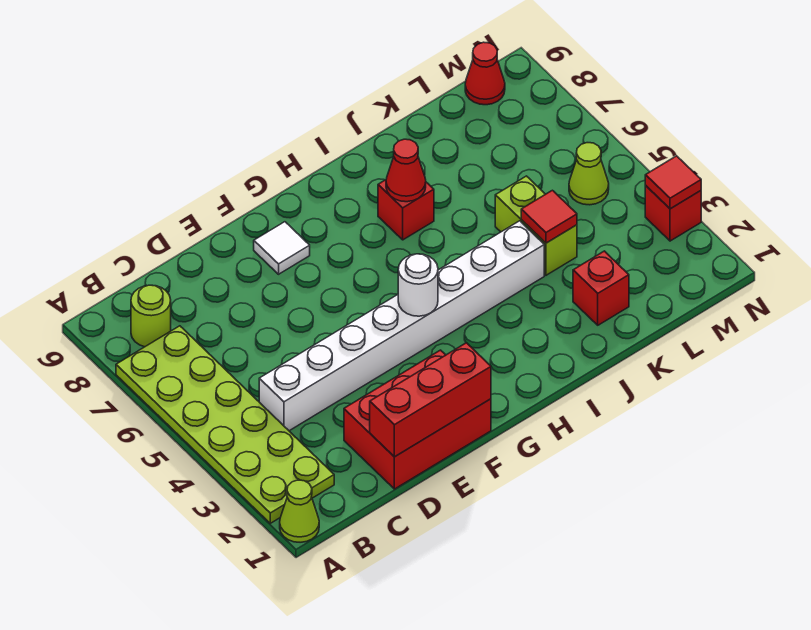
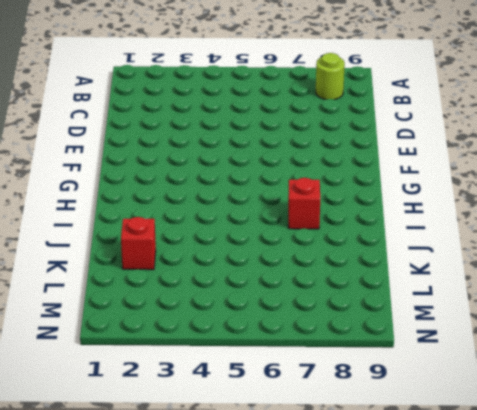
none -> lime 1x1 cone [280,480,319,542]
none -> lime 2x6 plate [116,326,334,523]
none -> white 1x8 brick [259,221,544,431]

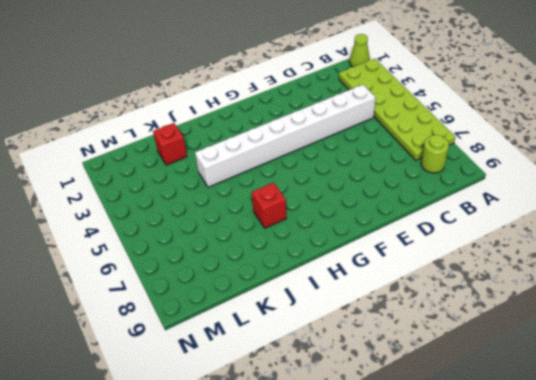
none -> red 2x3 brick [344,350,491,489]
none -> white 1x1 tile [254,222,310,274]
none -> lime 1x2 brick [495,176,577,275]

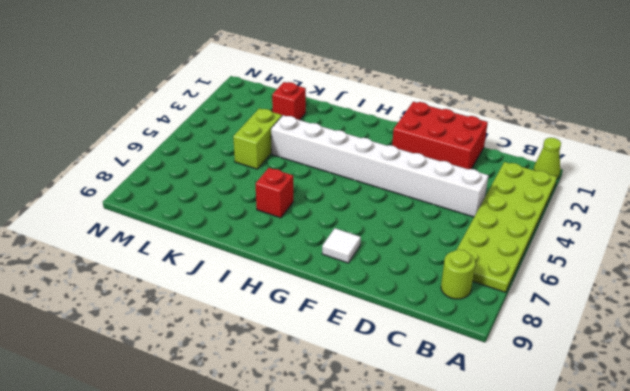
none -> lime 1x1 cone [569,143,609,205]
none -> red 1x1 cone [465,42,505,105]
none -> red 1x1 brick [645,186,701,241]

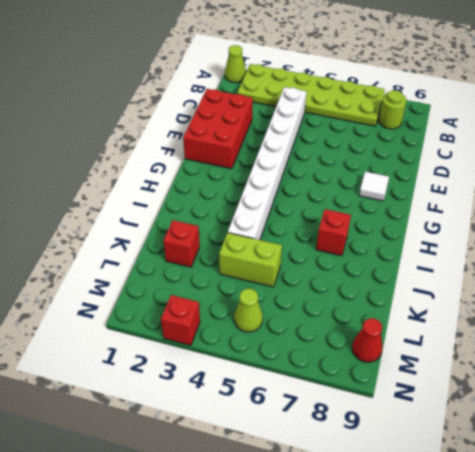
none -> red 1x3 brick [370,343,491,457]
none -> white 1x1 round brick [398,254,438,316]
none -> red 1x1 cone [386,139,426,202]

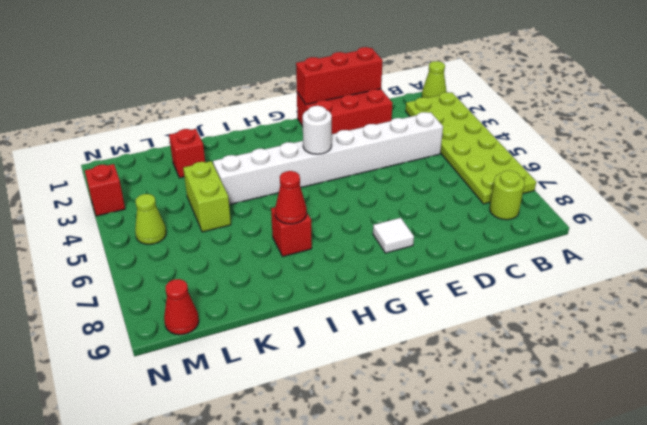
none -> red 1x1 tile [521,190,577,243]
none -> red 1x1 tile [645,156,701,209]

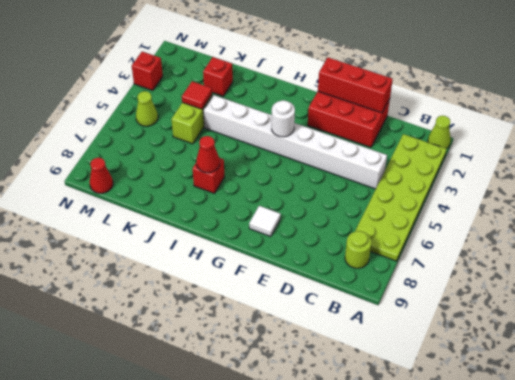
none -> red 1x1 tile [645,156,701,209]

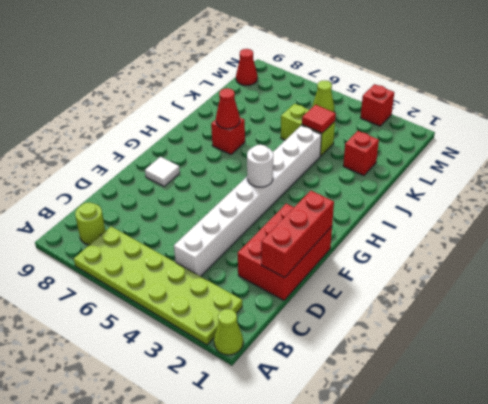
none -> red 1x1 tile [645,156,701,209]

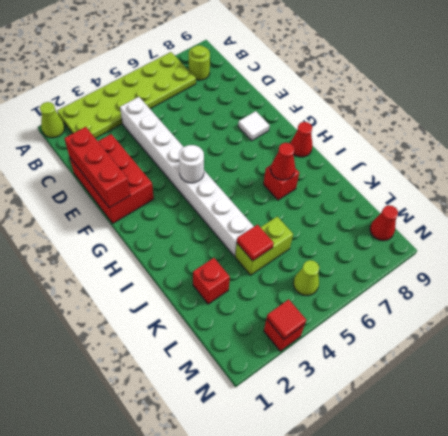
red 1x1 cone [290,122,312,157] -> none

